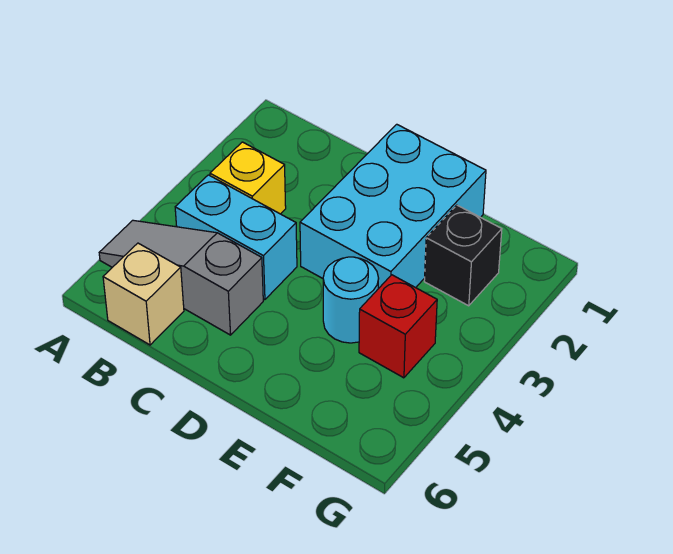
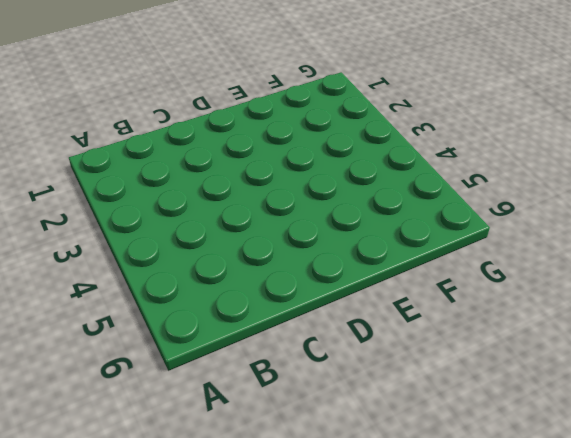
none -> grey 1x3 slope [99,220,263,335]
none -> yellow 1x1 brick [210,142,286,214]

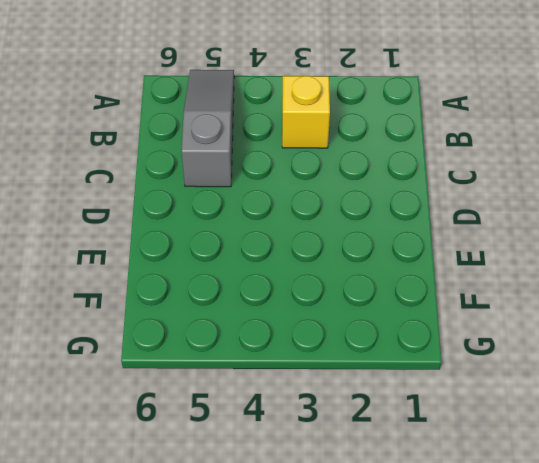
none -> cyan 1x2 brick [175,175,297,300]
none -> tan 1x1 brick [103,243,184,345]

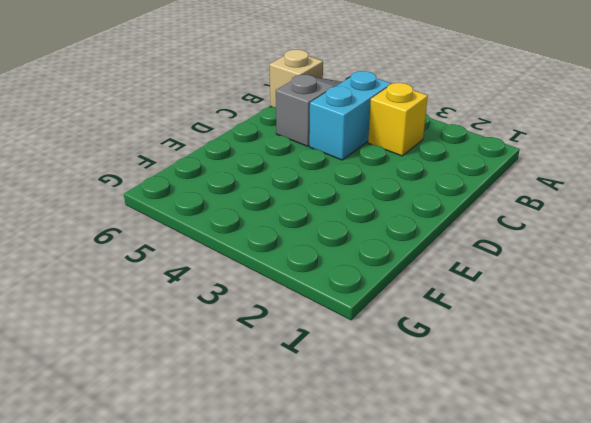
none -> cyan 2x3 brick [300,124,486,289]
none -> cyan 1x1 round brick [323,257,379,343]

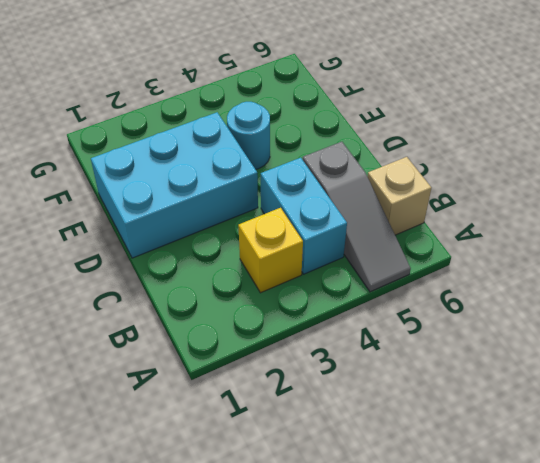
none -> black 1x1 brick [424,205,502,306]
none -> red 1x1 brick [359,275,437,378]

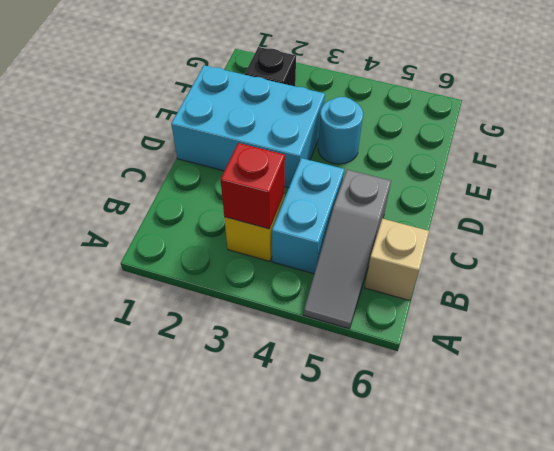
red 1x1 brick [221,143,285,229] -> red 1x1 brick moved to [359,275,437,378]

